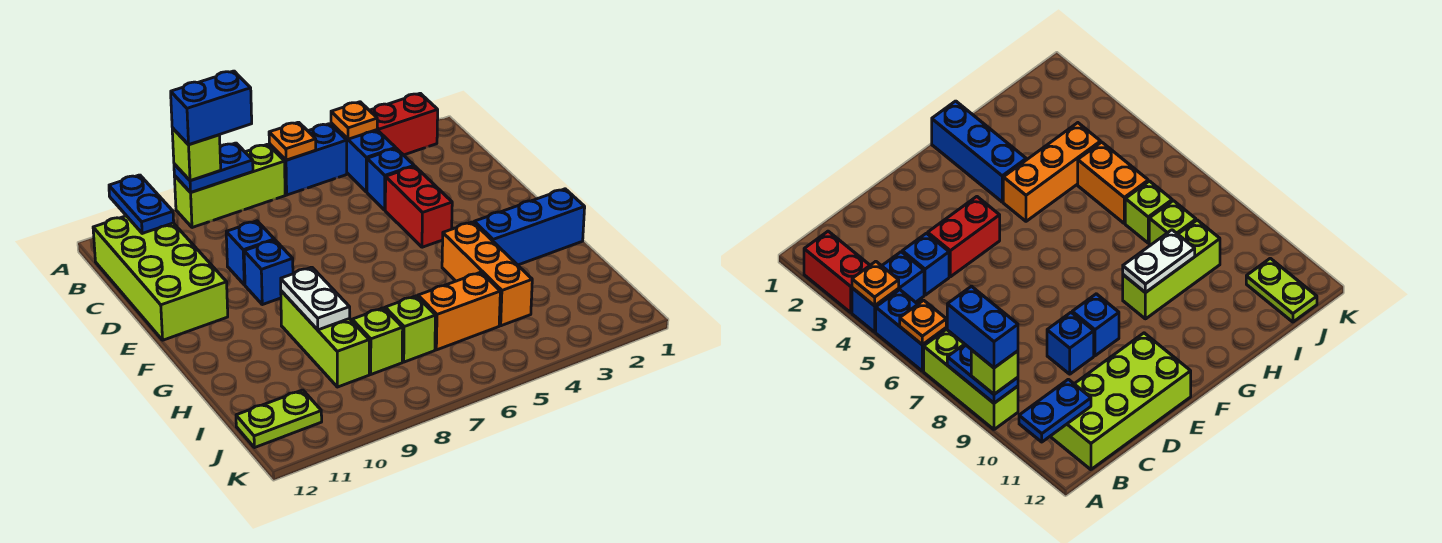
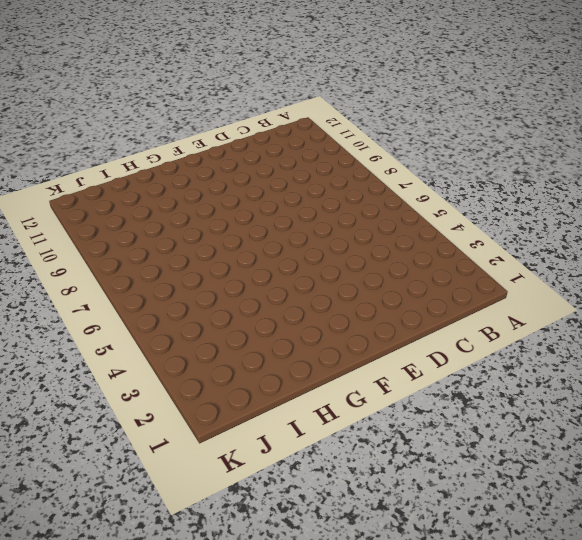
none -> red 1x2 brick [369,93,438,155]
none -> blue 1x2 brick [331,123,396,192]
none -> blue 1x2 brick [269,124,347,195]

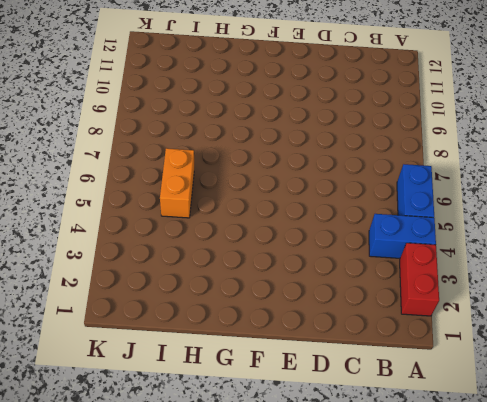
none -> lime 1x3 brick [174,144,285,228]
none -> lime 2x4 brick [93,216,228,340]
none -> blue 1x1 brick [367,148,414,210]

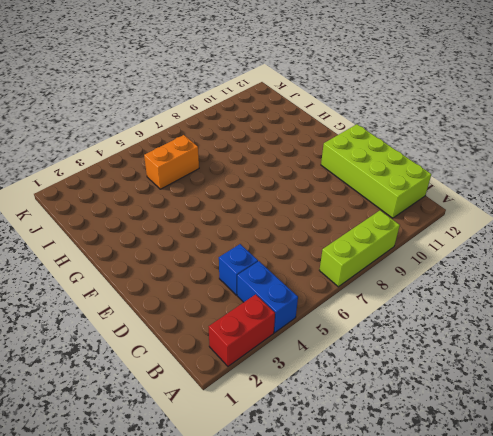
none -> blue 1x2 brick [269,124,347,195]
none -> red 1x2 brick [385,166,452,247]
none -> blue 1x1 brick [226,221,274,285]

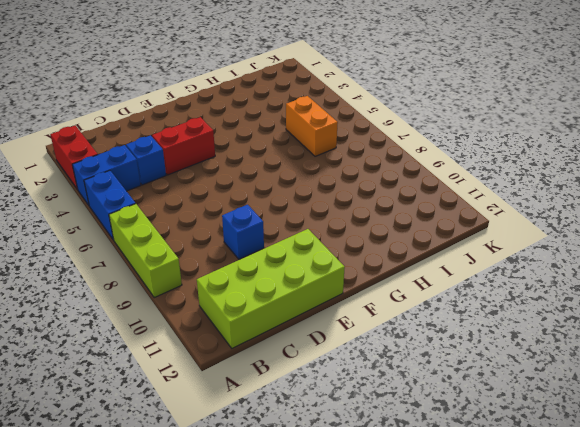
none -> blue 1x1 brick [244,240,293,305]
none -> blue 1x3 brick [474,189,585,265]
none -> orange 1x3 brick [442,222,532,326]

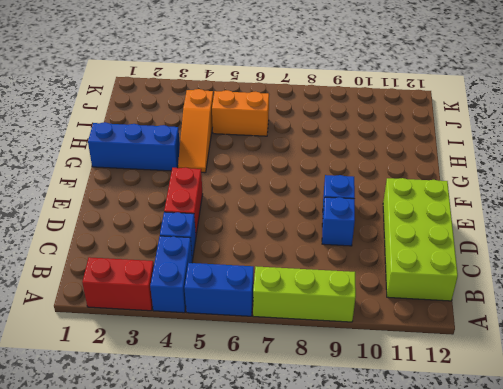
orange 1x3 slope [178,89,213,173] -> orange 1x3 brick [442,222,532,326]
none -> lime 1x3 brick [281,291,369,387]
none -> lime 1x1 brick [385,296,435,362]
none -> lime 1x1 brick [352,308,403,374]

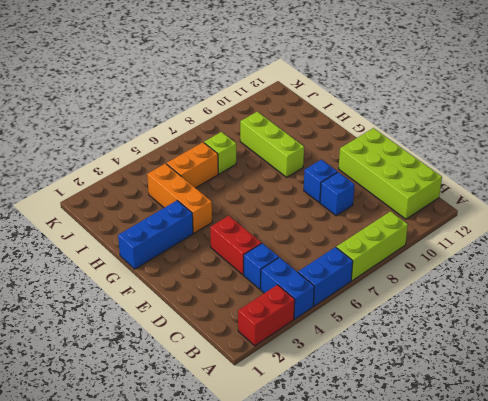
none -> lime 1x1 brick [352,308,403,374]
none -> lime 1x2 plate [236,390,322,448]
none -> orange 1x1 plate [331,102,377,139]

